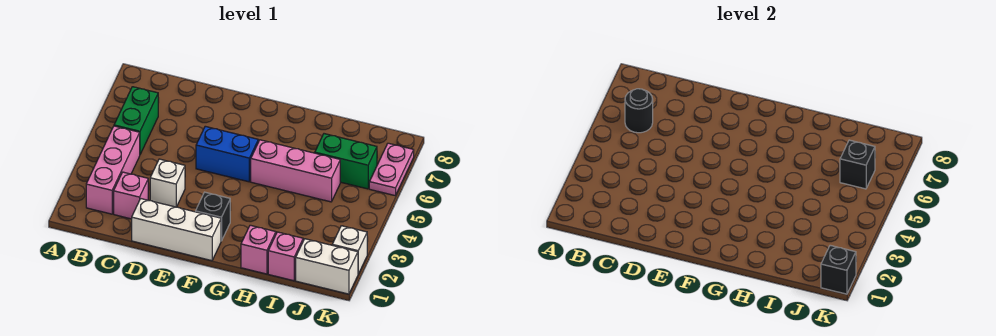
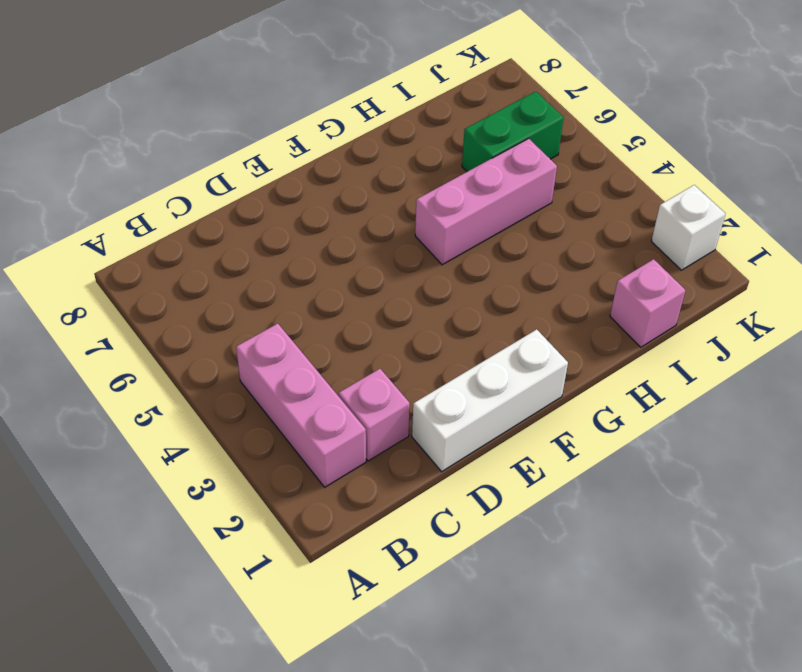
none -> green 1x2 brick [114,87,158,154]
none -> white 1x1 brick [150,159,185,207]
none -> blue 1x2 brick [196,126,258,182]

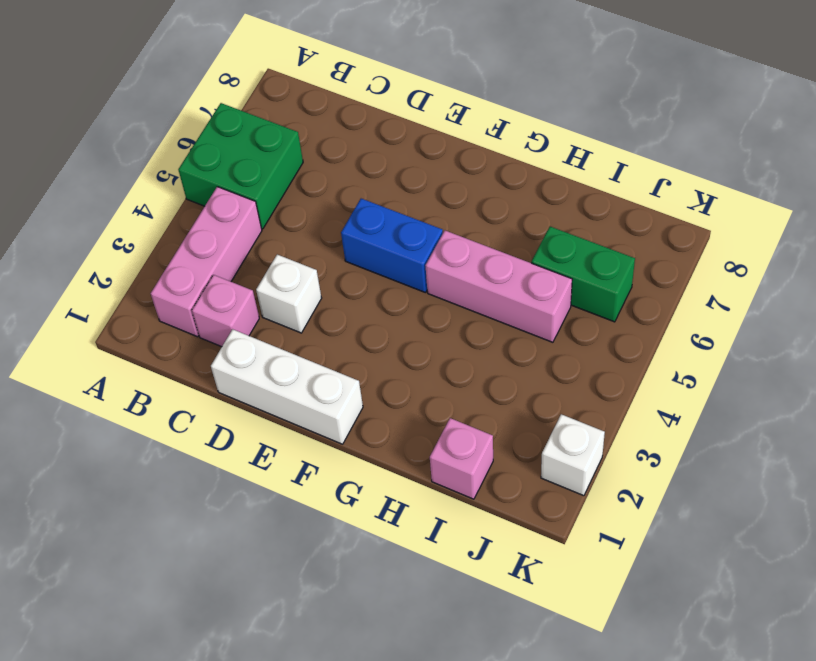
green 2x2 brick [178,103,303,229] -> green 1x2 brick [114,87,158,154]
none -> black 1x1 brick [196,192,230,241]
none -> pink 1x1 brick [241,225,276,274]
none -> white 1x2 brick [296,239,358,294]

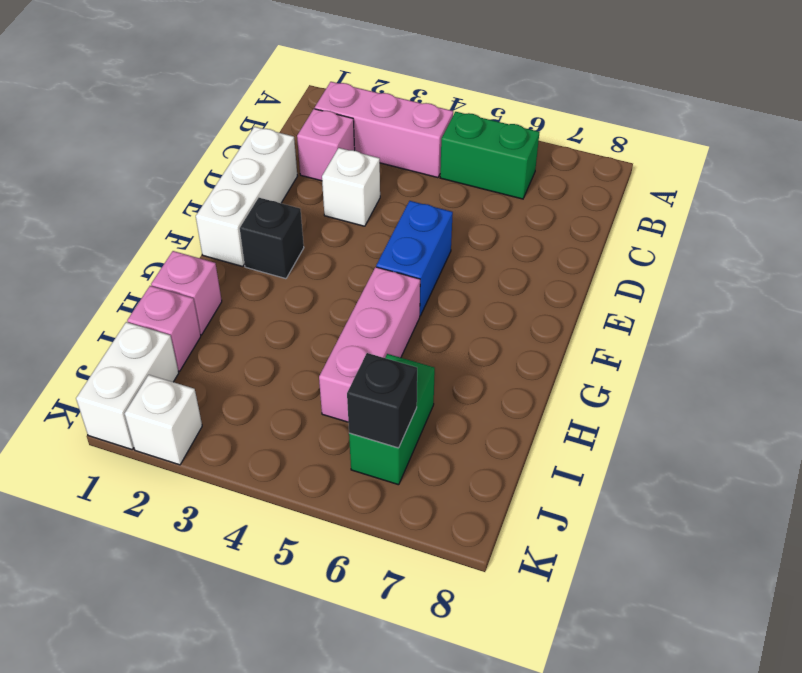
none -> pink 1x2 plate [369,143,414,195]
none -> black 1x1 round brick [625,89,653,133]
none -> black 1x1 brick [821,245,856,294]

